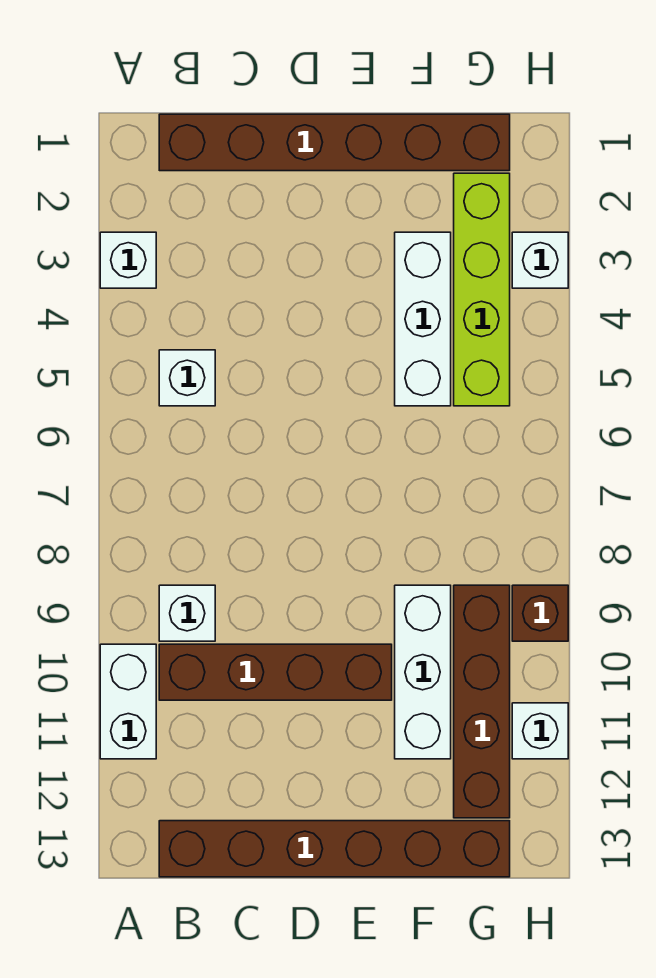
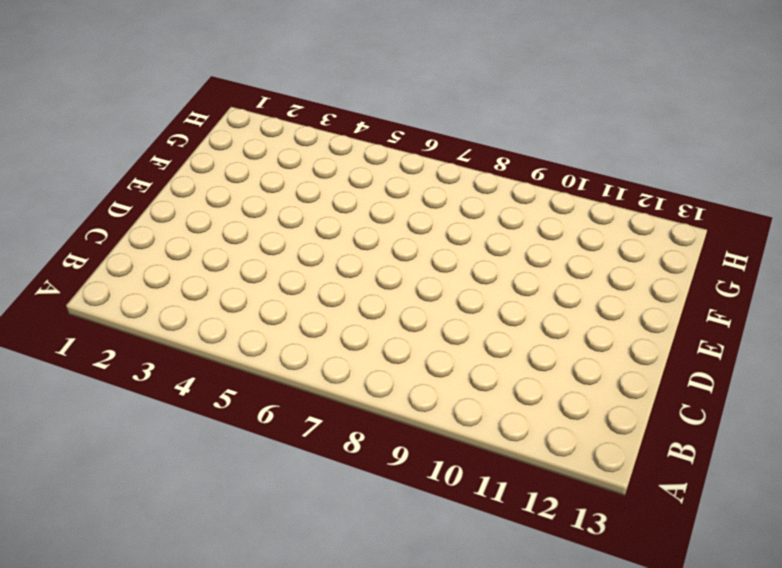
none -> white 1x1 brick [100,232,156,288]
none -> white 1x2 brick [100,644,156,759]
none -> brown 1x6 brick [159,114,510,171]

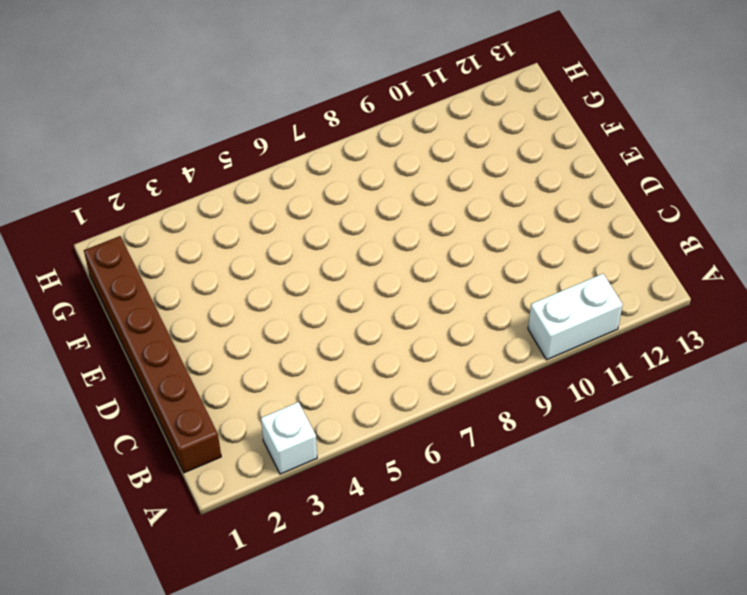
none -> white 1x1 brick [159,350,215,406]
none -> white 1x1 brick [159,585,215,641]
none -> brown 1x4 brick [159,644,392,700]

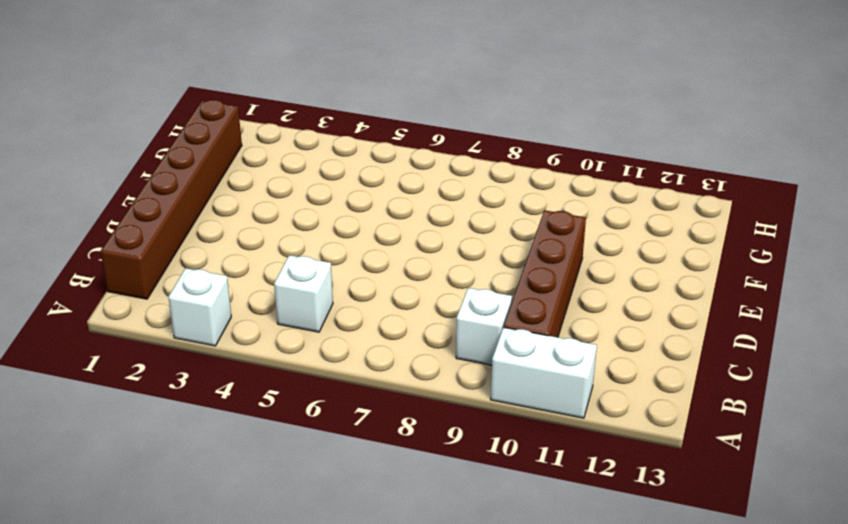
none -> brown 1x6 brick [159,821,510,877]
none -> white 1x3 brick [395,232,451,406]
none -> white 1x3 brick [395,585,451,759]

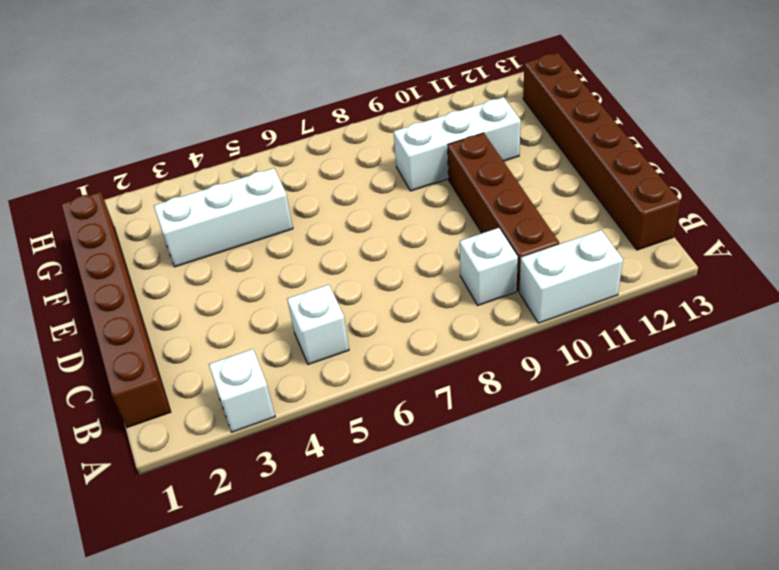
none -> lime 1x4 brick [454,173,510,406]
none -> brown 1x4 brick [454,585,510,818]
none -> white 1x1 brick [512,232,568,288]

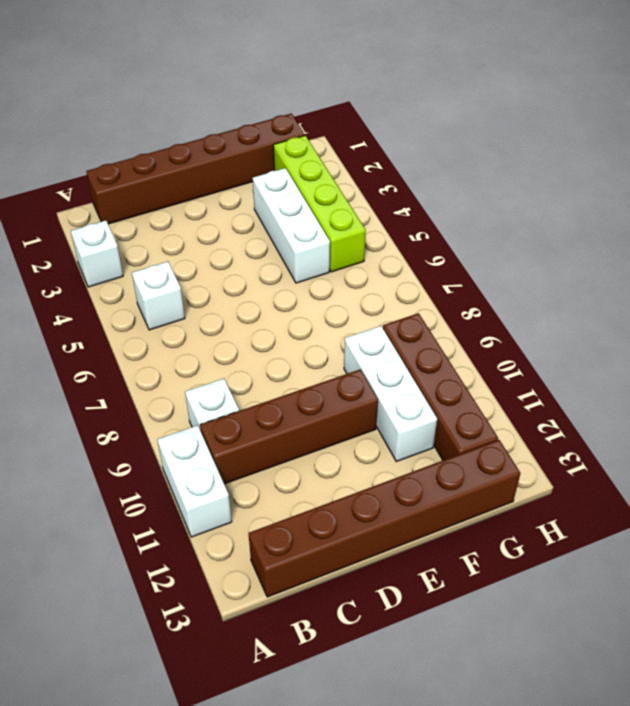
none -> white 1x1 brick [512,232,568,288]
none -> brown 1x1 brick [512,585,568,641]
none -> white 1x1 brick [512,703,568,759]

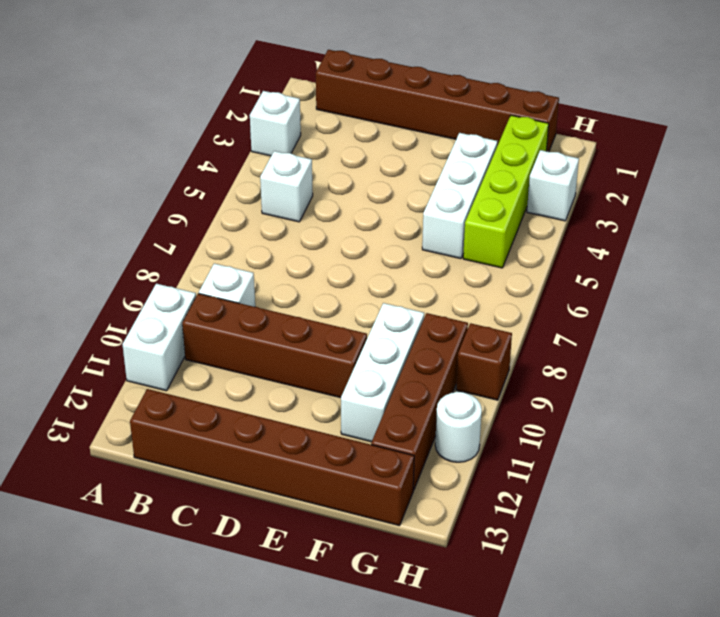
white 1x1 round brick [435,392,482,462] -> white 1x1 brick [512,703,568,759]

